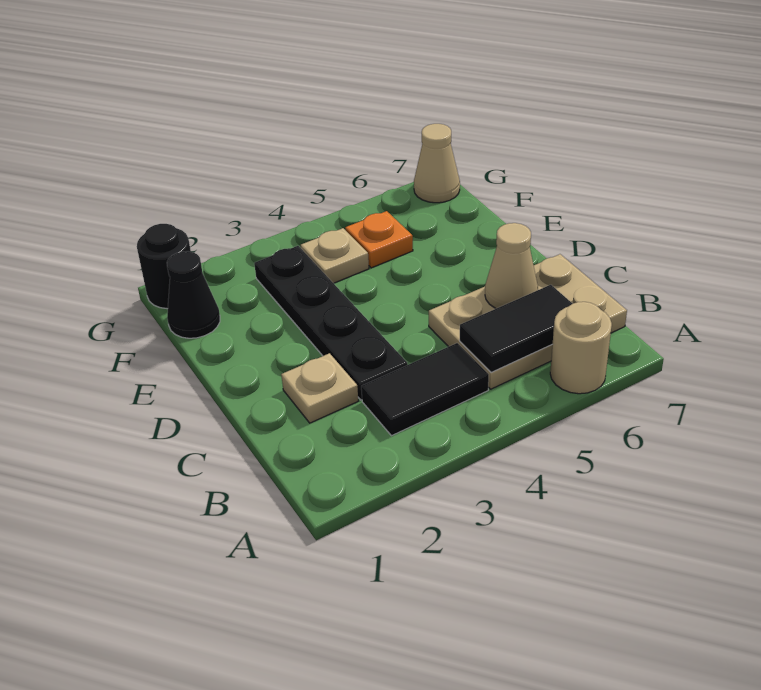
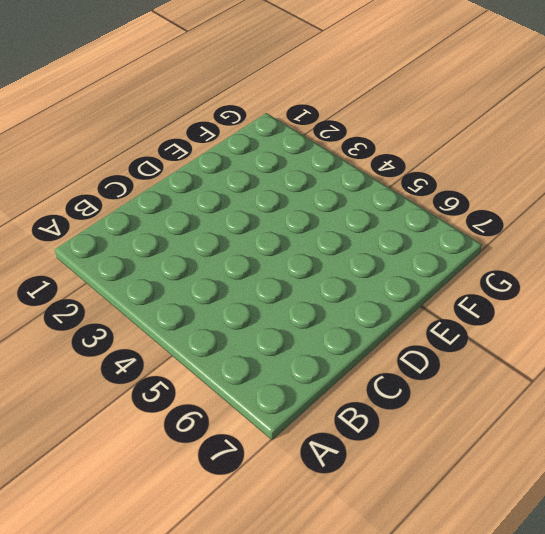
none -> tan 1x1 round brick [550,302,612,394]
none -> black 1x2 tile [361,343,489,436]
none -> tan 2x3 plate [429,254,627,389]

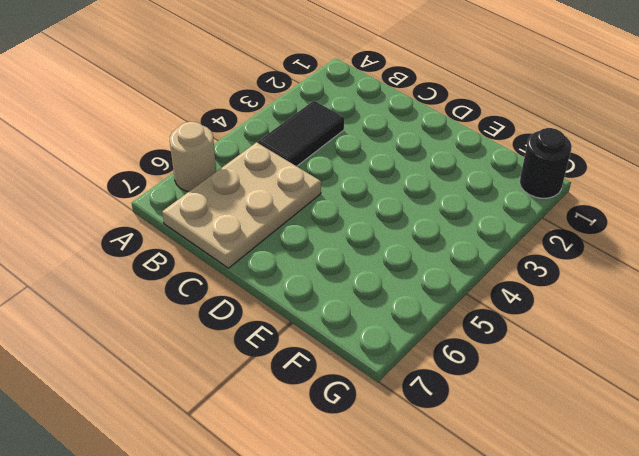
none -> tan 1x1 plate [281,353,358,423]
none -> black 1x4 plate [254,246,408,400]
none -> black 1x1 cone [167,251,220,338]

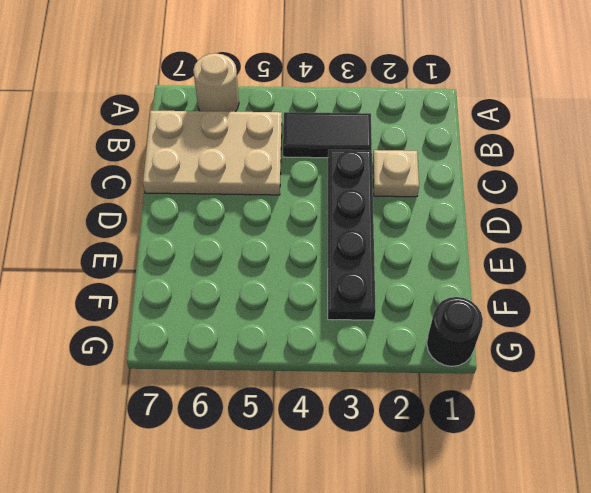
none -> black 1x1 cone [167,251,220,338]
none -> tan 1x1 plate [301,228,369,283]
none -> orange 1x1 plate [345,211,413,268]

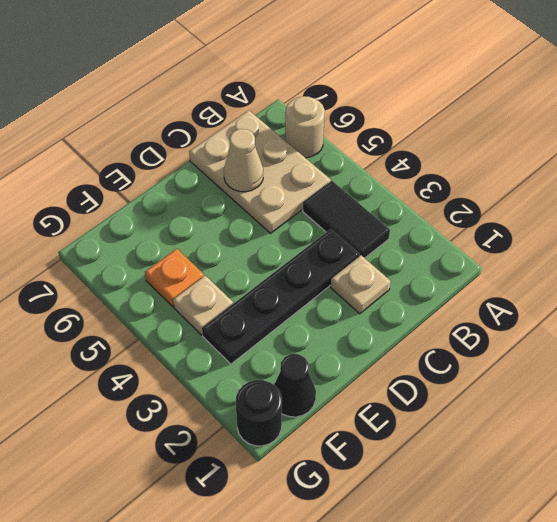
none -> tan 1x1 cone [414,124,460,203]
none -> black 1x2 tile [460,285,573,372]

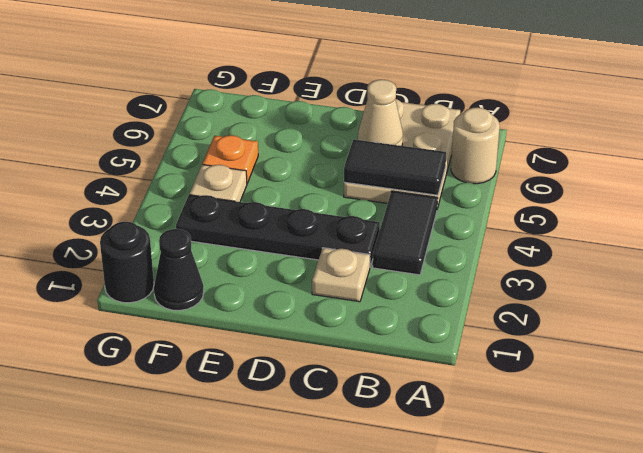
black 1x2 tile [344,139,446,195] -> black 1x2 tile turned to [460,285,573,372]
none -> tan 1x1 cone [414,124,460,203]

